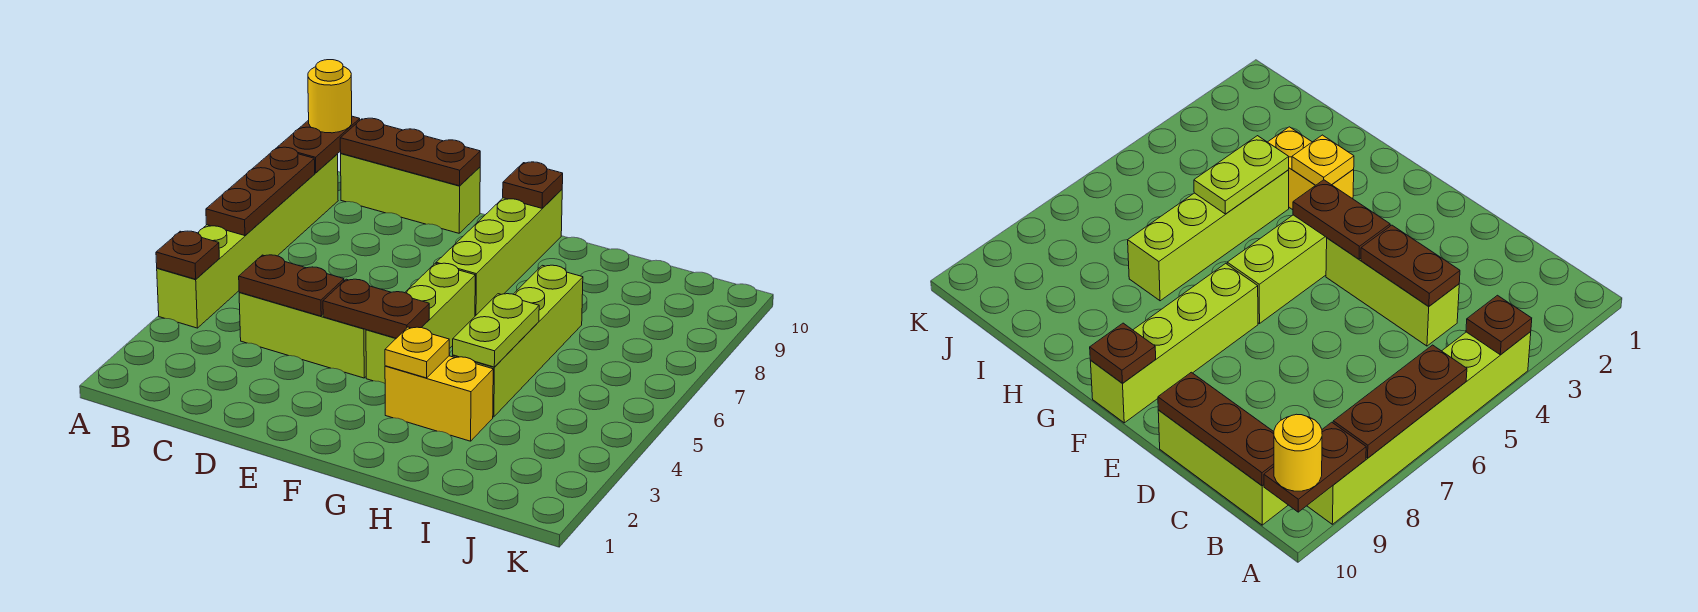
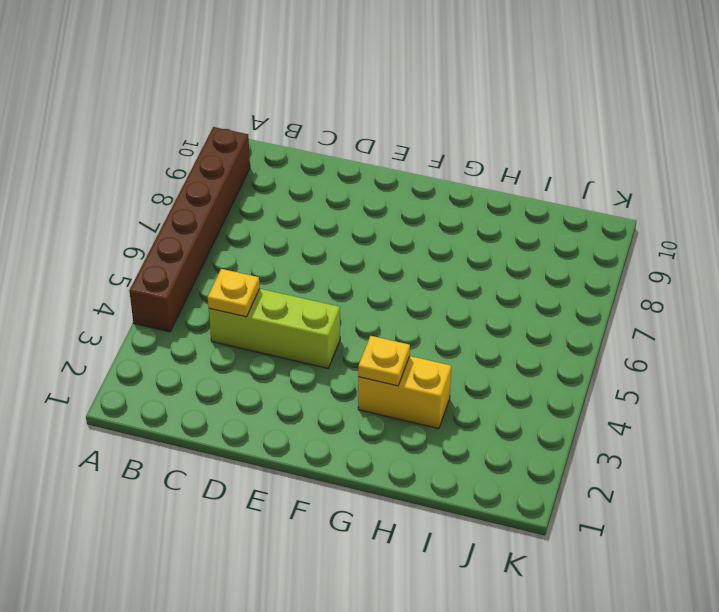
brown 1x6 brick [129,127,250,332] -> lime 1x6 brick [157,154,338,328]
yellow 1x1 plate [208,269,260,317] -> brown 1x2 plate [239,255,344,316]
none -> lime 1x3 brick [341,153,480,233]
none -> lime 1x3 brick [366,263,475,383]
none -> lime 1x4 brick [436,190,562,316]

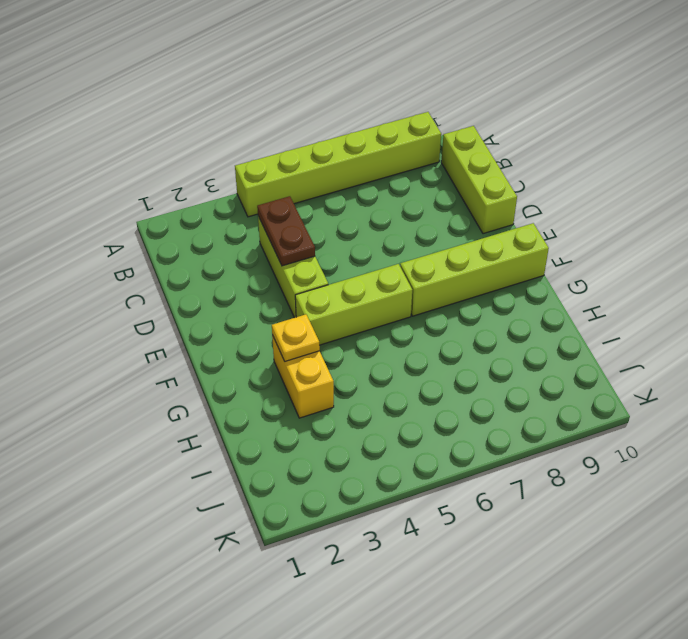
none -> lime 1x4 brick [453,265,583,417]
none -> brown 1x1 plate [156,231,219,279]
none -> brown 1x3 plate [206,147,315,236]

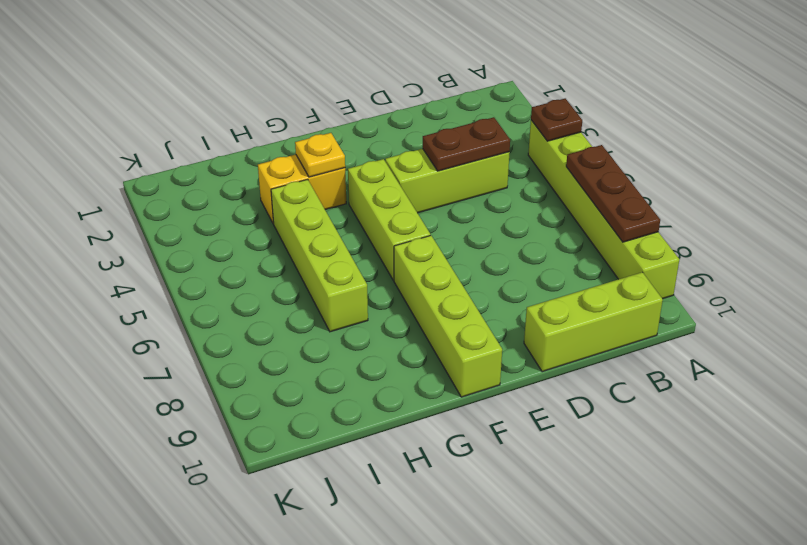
none -> brown 1x2 plate [278,116,360,173]
none -> brown 1x3 plate [340,118,480,186]
none -> brown 1x2 plate [323,279,429,338]

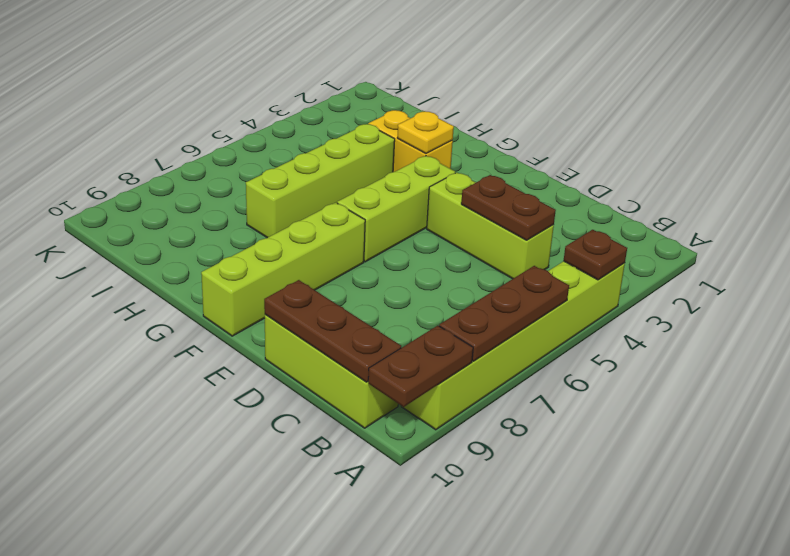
none -> brown 1x2 plate [323,279,429,338]
none -> brown 1x1 plate [503,162,563,208]
none -> lime 1x2 plate [453,294,539,367]

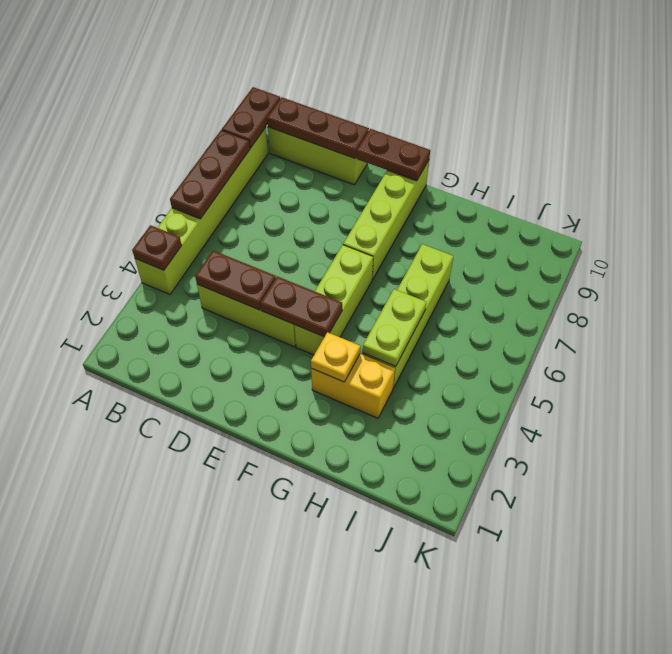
brown 1x2 plate [356,129,430,181] -> brown 1x1 plate [503,162,563,208]
none -> yellow 1x1 round brick [308,60,352,133]

